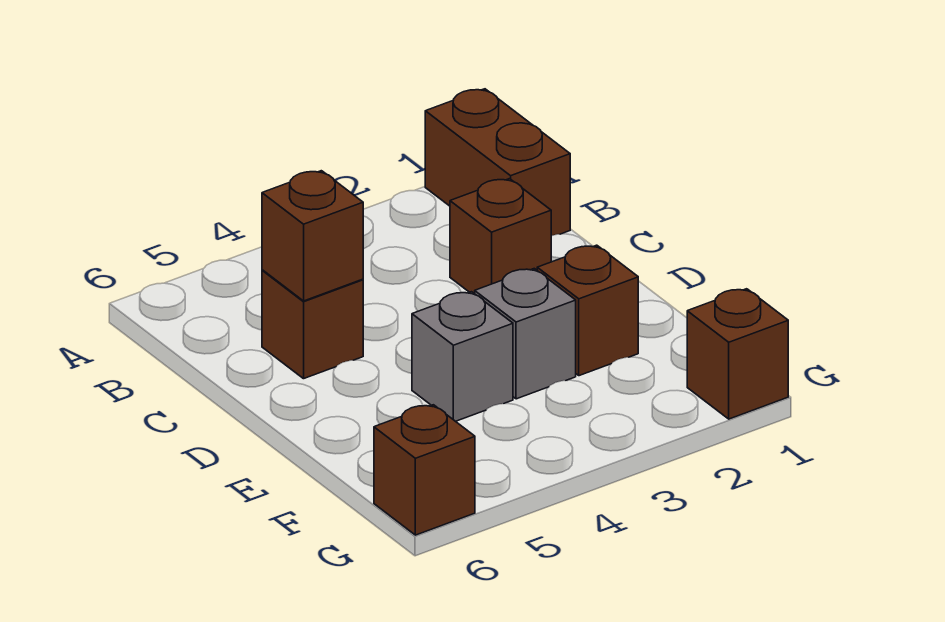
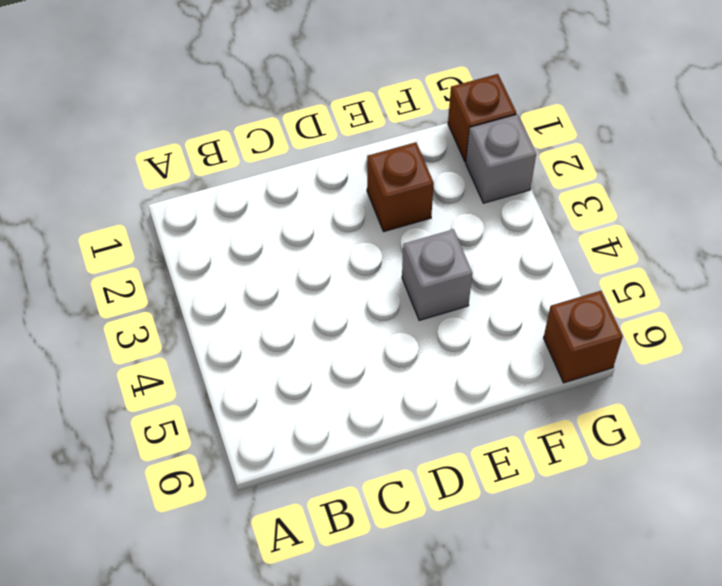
grey 1x1 brick [466,115,536,203] -> grey 1x1 brick moved to [475,269,576,399]
none -> brown 1x2 brick [425,89,570,236]
none -> brown 1x1 brick [450,179,551,294]

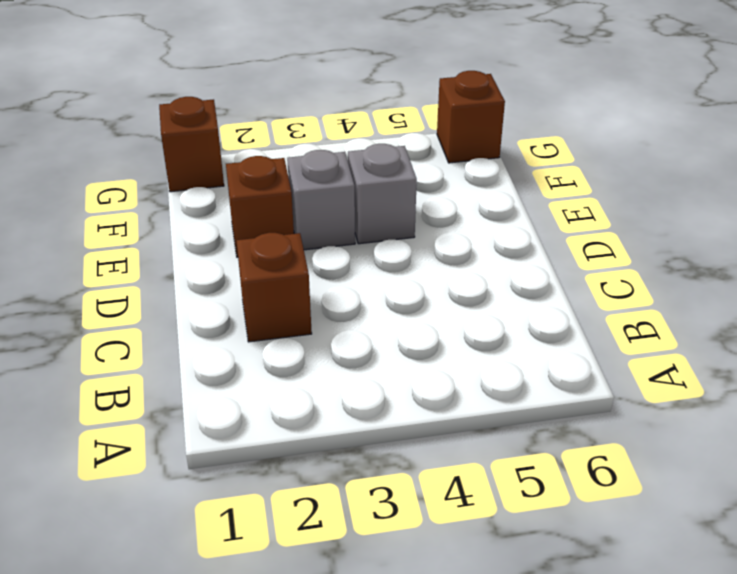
none -> brown 1x2 brick [425,89,570,236]
none -> brown 1x1 brick [262,270,363,379]

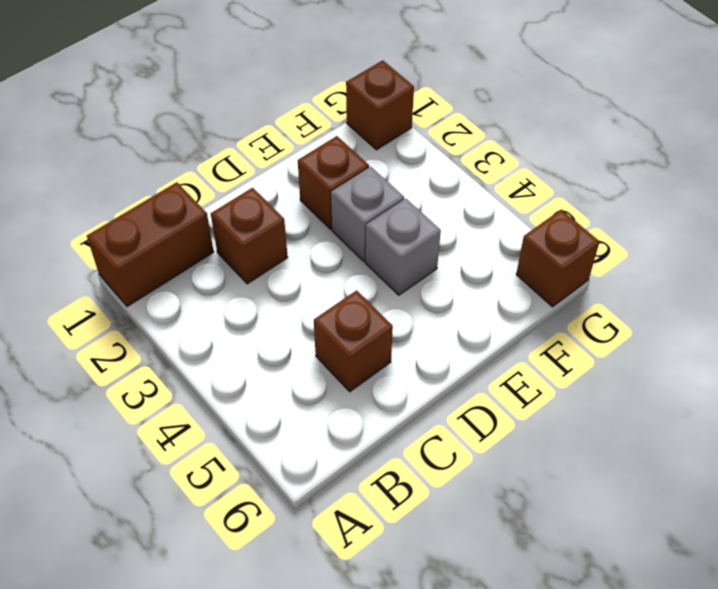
none -> brown 1x1 brick [262,171,363,301]

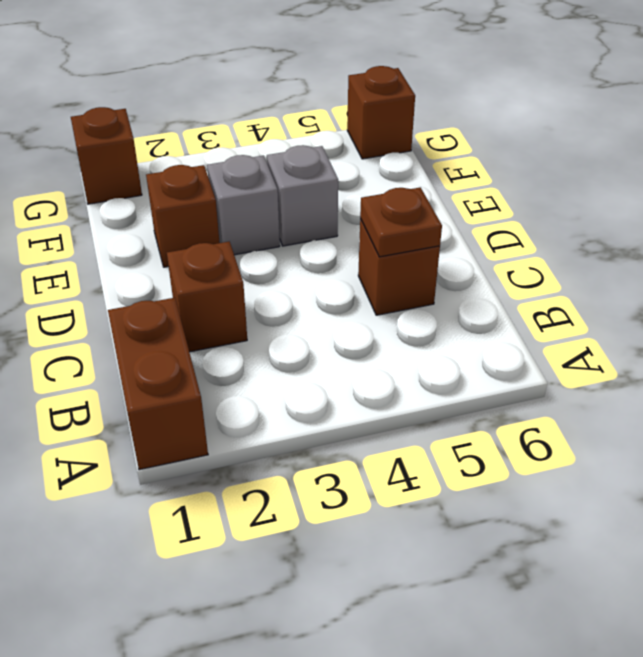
brown 1x1 plate [360,187,442,257] -> brown 1x1 brick [262,171,363,301]

